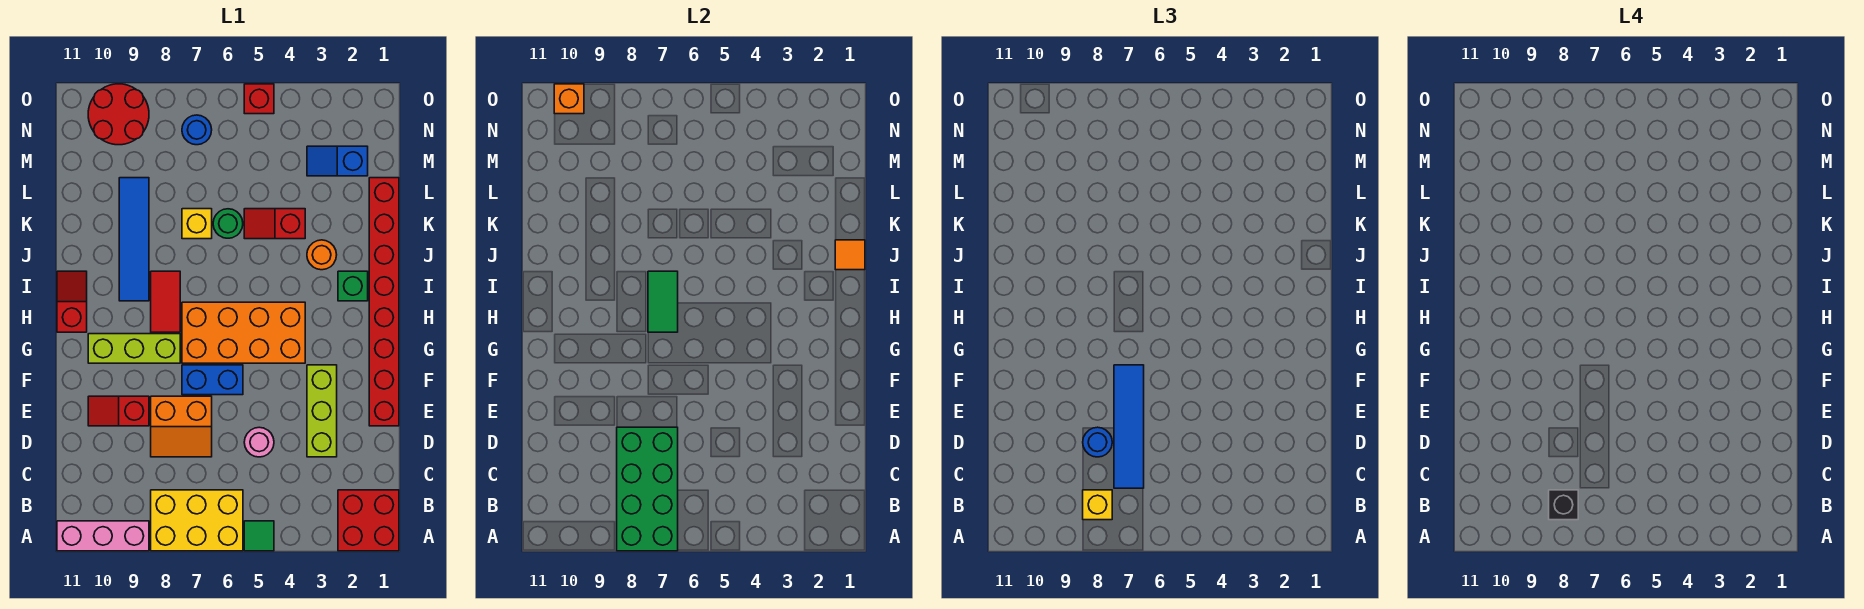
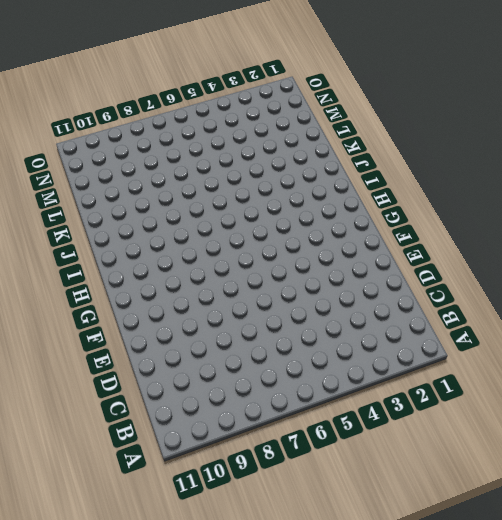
none -> red 2x2 brick [338,490,399,551]
none -> green 1x1 tile [244,521,274,551]
none -> yellow 2x3 brick [151,490,243,551]
none -> pink 1x3 brick [57,521,149,551]

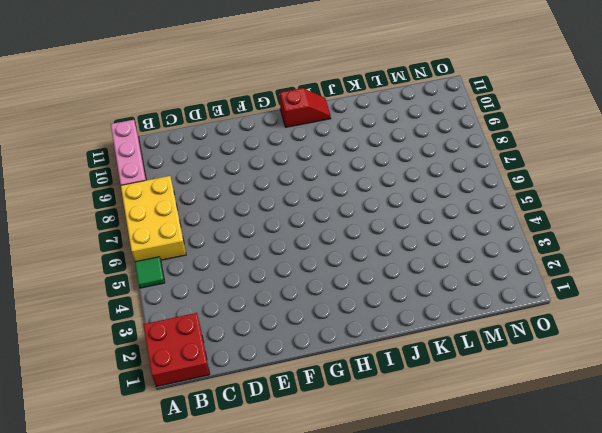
none -> lime 1x3 brick [307,365,337,457]
none -> pink 1x1 round brick [244,427,274,457]
none -> orange 2x2 slope [151,396,212,457]
none -> red 1x8 brick [369,178,399,426]

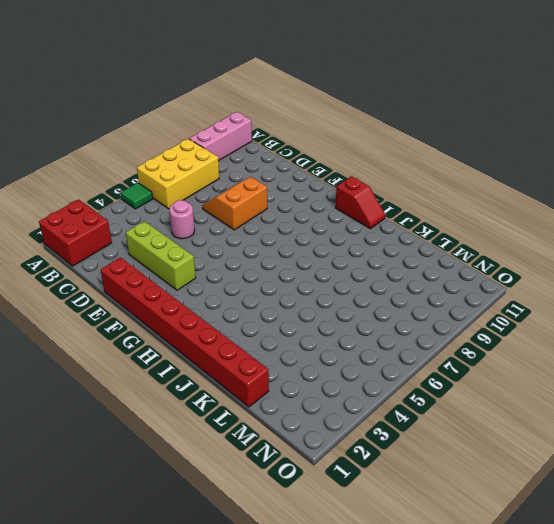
none -> red 1x2 slope [88,396,149,426]
none -> blue 1x2 brick [182,365,243,395]
none -> orange 2x4 brick [182,302,305,363]
none -> lime 1x3 brick [88,334,180,363]

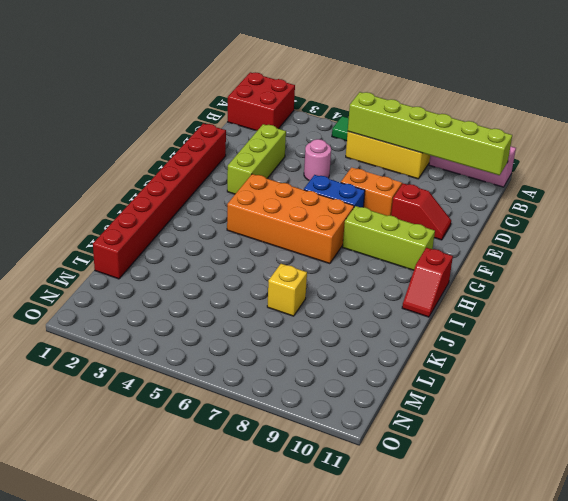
lime 1x6 brick [348,92,512,175] -> green 2x4 brick [617,427,678,551]
none -> red 1x2 tile [151,271,180,332]
none -> green 1x1 brick [338,271,368,301]
none -> blue 1x4 tile [119,178,149,301]
none -> orange 1x1 round brick [307,240,337,270]

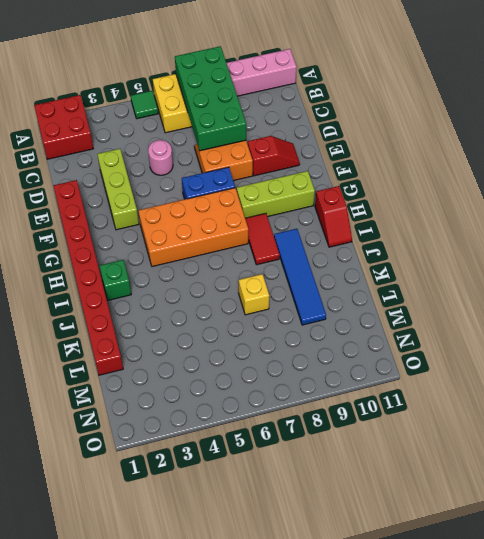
none -> orange 1x1 round brick [307,240,337,270]
none -> red 1x2 slope [244,209,305,239]
none -> green 1x1 round brick [213,209,243,238]
none -> blue 1x2 slope [307,146,368,176]

